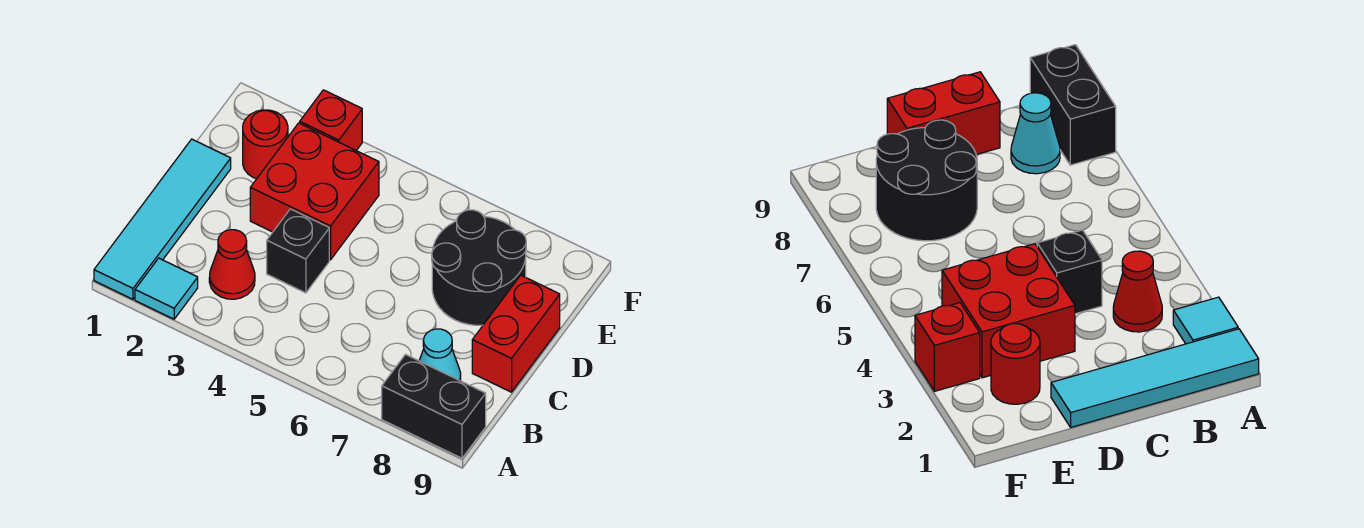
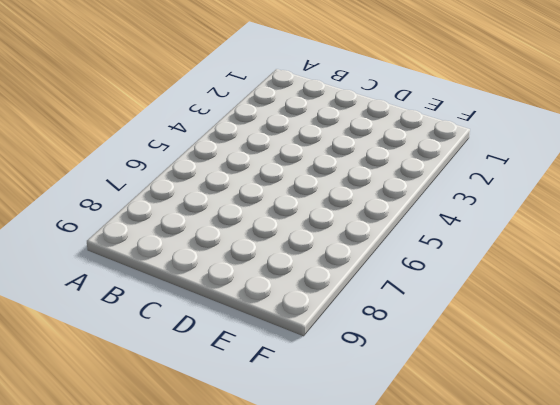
none -> cyan 1x4 tile [94,139,231,299]
none -> cyan 1x1 tile [135,258,198,319]

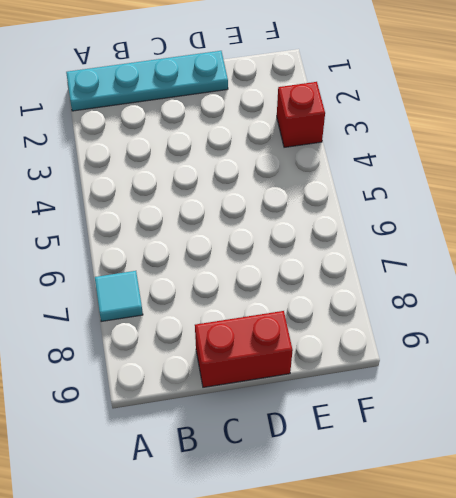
cyan 1x4 plate [66,51,228,111] -> cyan 1x4 tile [94,139,231,299]
cyan 1x1 tile [95,271,143,322] -> cyan 1x1 tile moved to [135,258,198,319]
none -> black 1x2 brick [382,355,486,458]
none -> red 1x1 cone [209,230,255,299]

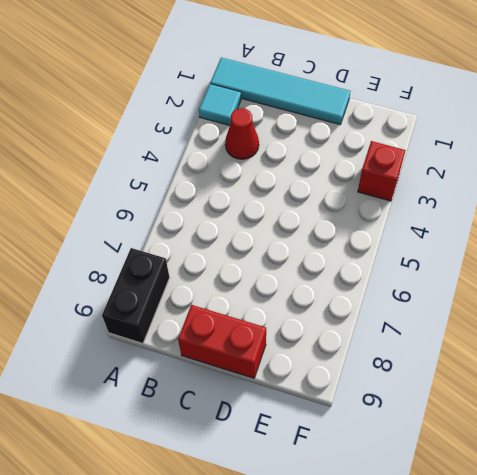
none -> cyan 1x1 cone [419,329,461,381]
none -> black 1x1 brick [267,209,329,293]

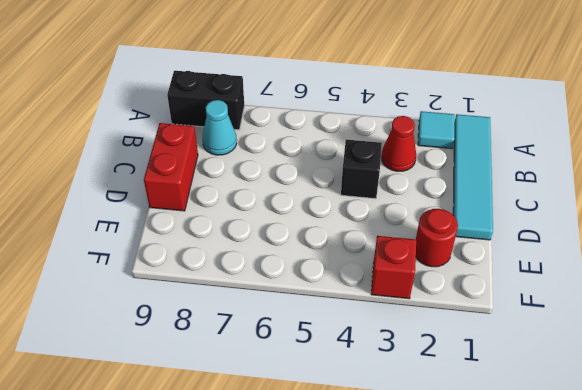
none -> red 2x2 brick [250,123,379,260]
none -> black 2x2 round brick [432,210,526,325]

